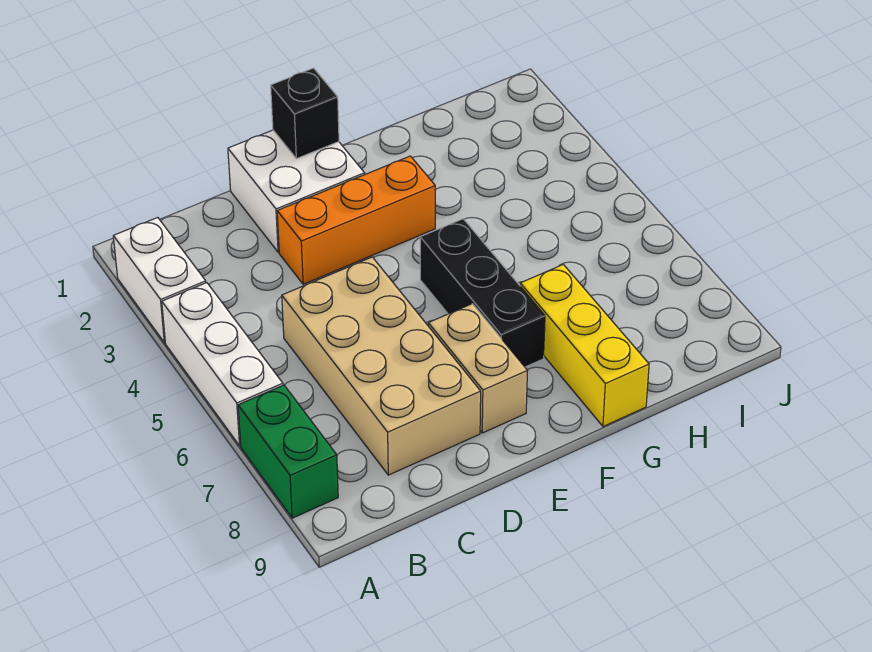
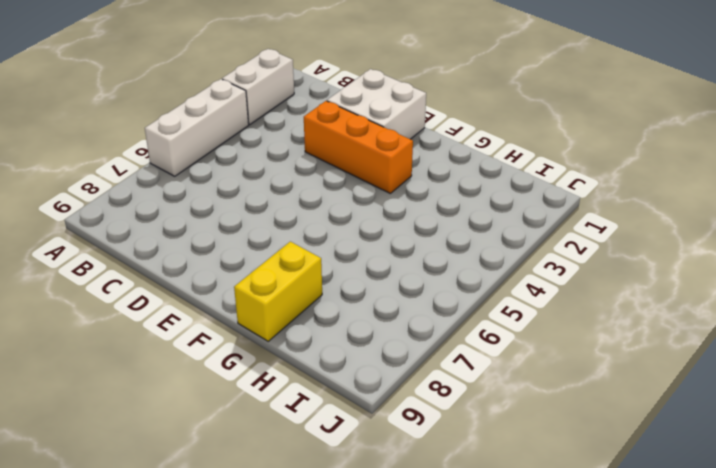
yellow 1x2 brick [234,242,322,341] -> yellow 1x3 brick [520,264,649,427]
none -> green 1x2 brick [238,385,338,518]
none -> tan 2x4 brick [282,257,481,475]

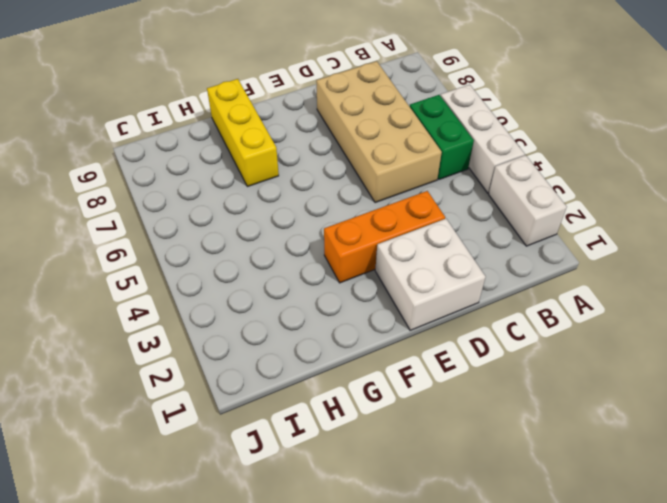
green 1x2 brick [410,95,474,179] -> green 1x2 brick moved to [238,385,338,518]
none -> tan 1x2 brick [428,304,527,433]
none -> black 1x3 brick [420,219,545,367]

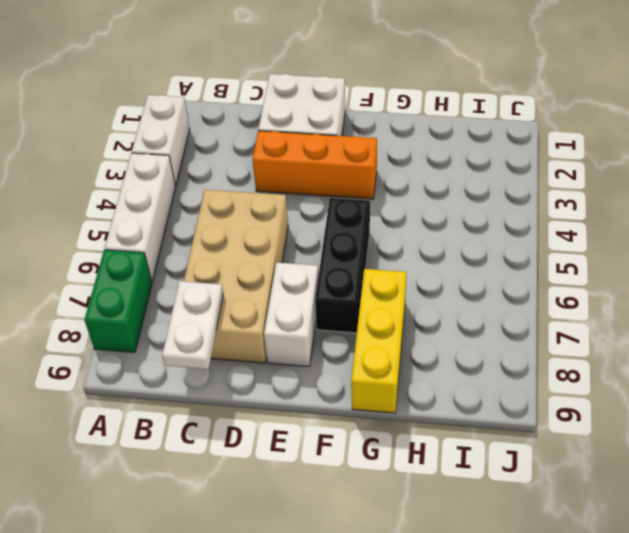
white 1x2 plate [162,281,223,369] -> none
white 1x2 brick [264,262,318,367] -> tan 1x2 brick [428,304,527,433]
none -> black 1x1 brick [271,68,339,159]

